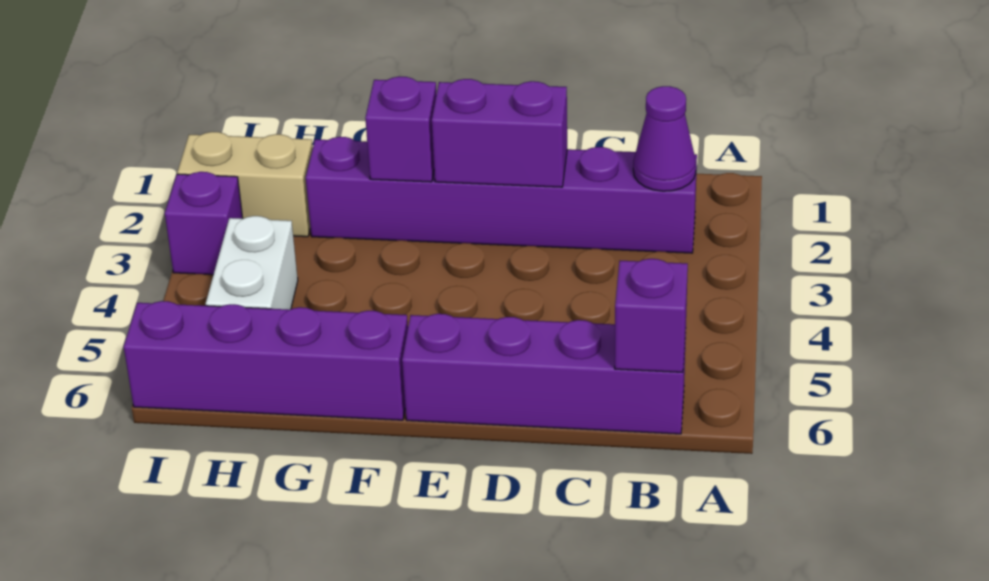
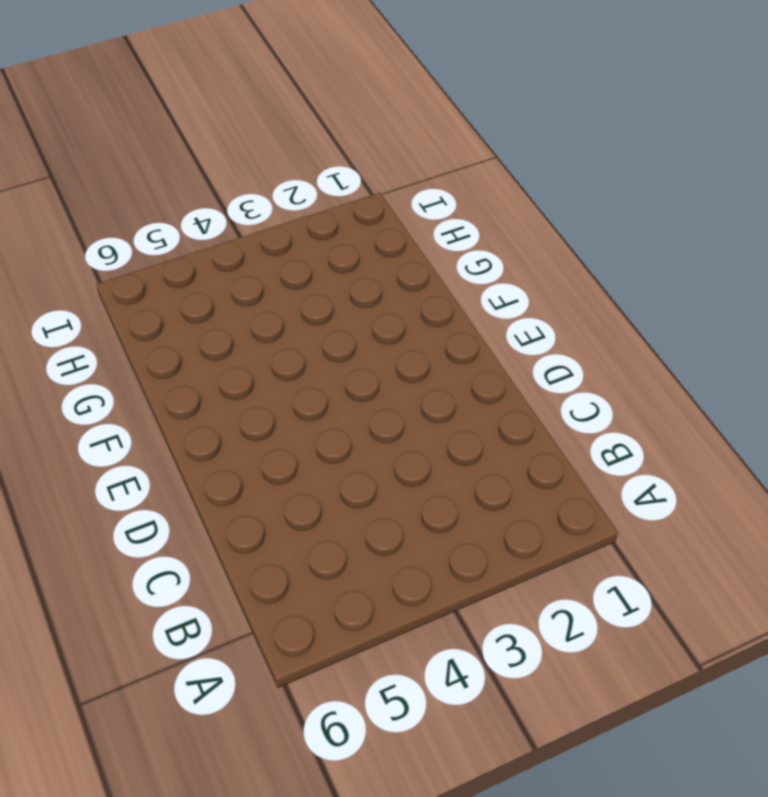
none -> purple 1x6 brick [306,137,697,253]
none -> purple 1x4 brick [402,314,686,434]

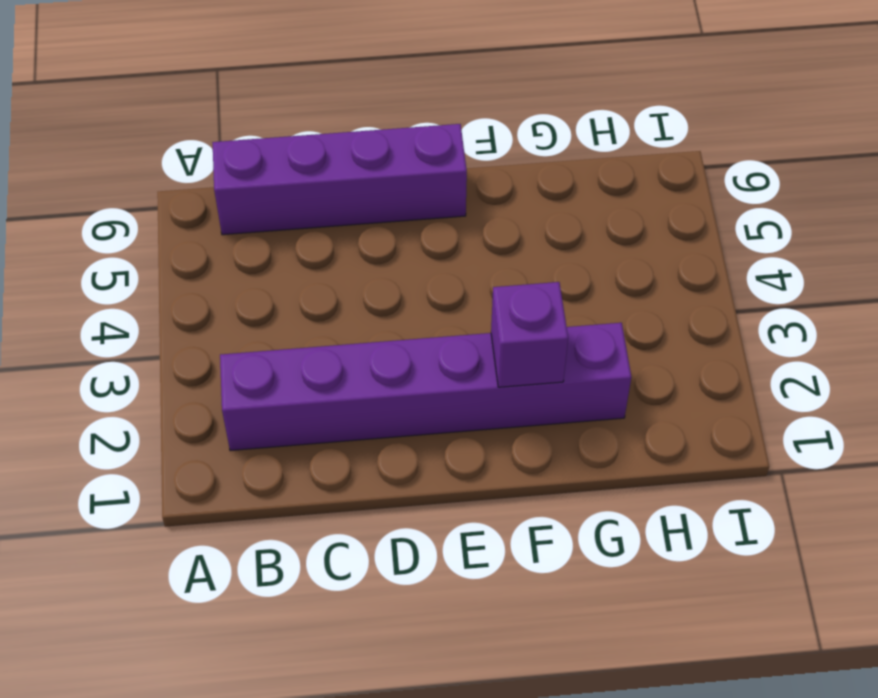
none -> purple 1x4 brick [124,301,408,420]
none -> tan 1x2 brick [177,132,313,237]

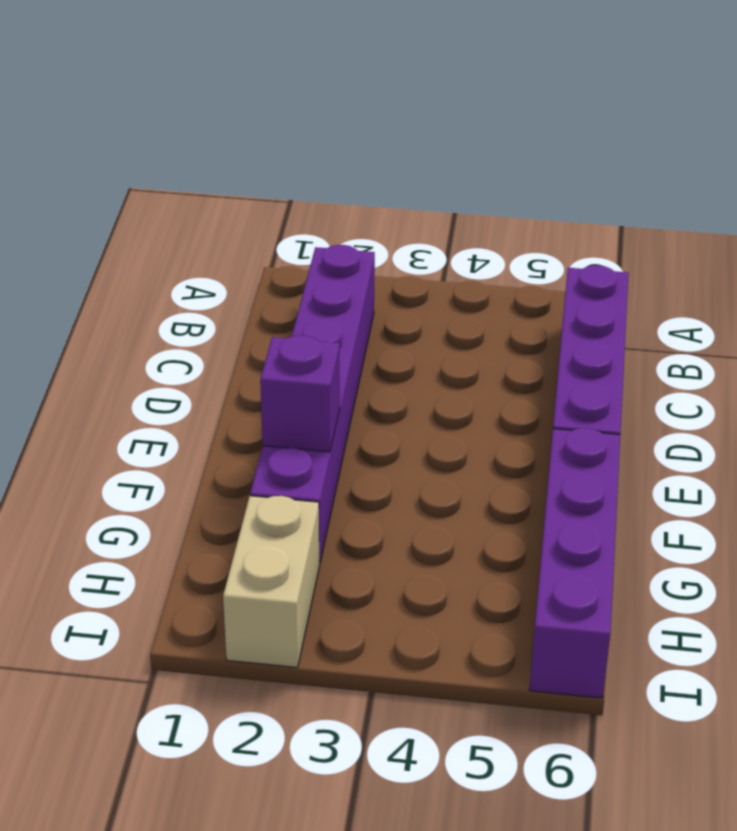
none -> white 1x2 brick [206,216,298,310]
none -> purple 1x1 brick [165,172,243,275]

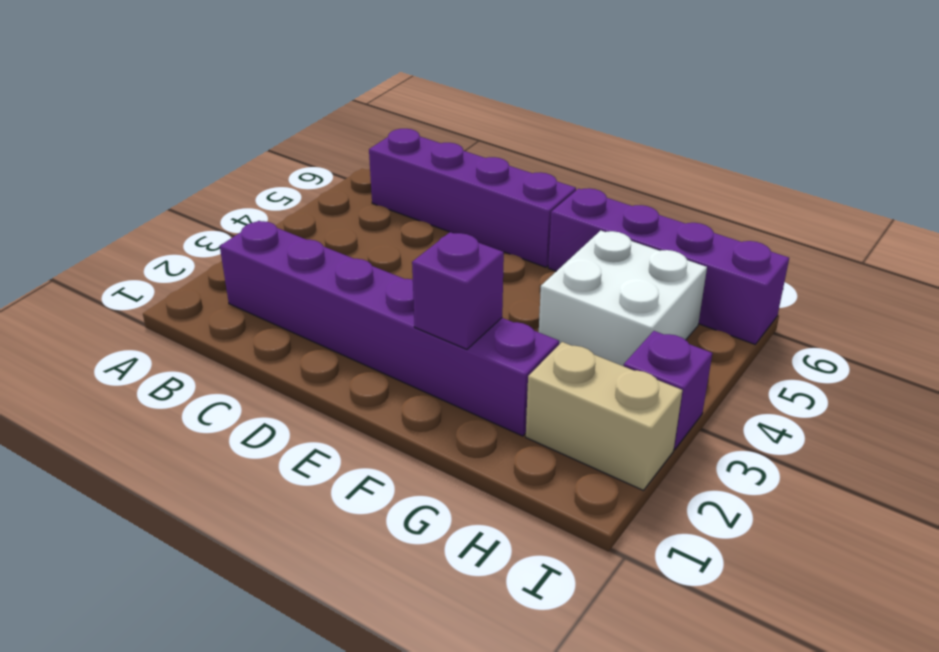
white 2x2 brick [539,231,707,366] -> white 1x2 brick [206,216,298,310]
none -> purple 1x1 cone [633,86,696,191]
none -> purple 1x1 brick [615,259,688,372]

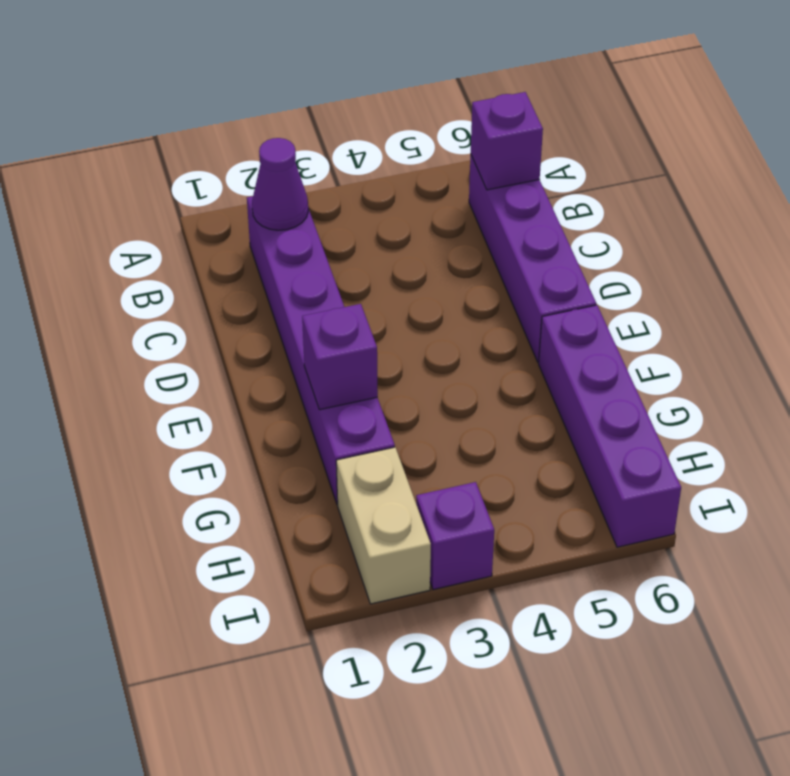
none -> white 1x2 brick [206,216,298,310]
none -> purple 1x2 brick [432,79,567,187]

